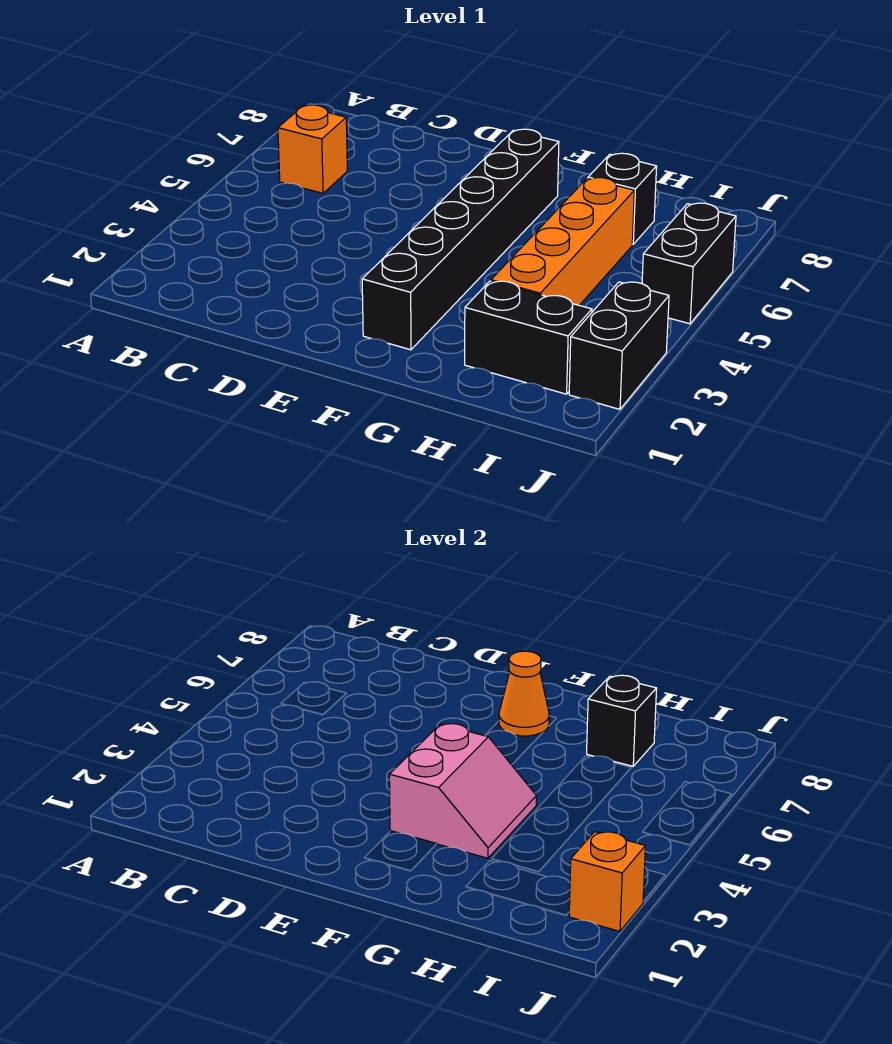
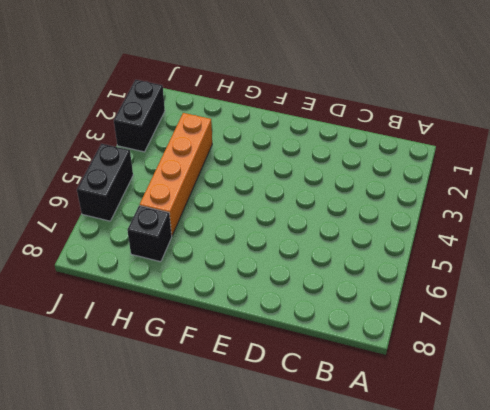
none -> orange 1x1 brick [278,105,347,193]
none -> black 1x6 brick [362,129,559,350]

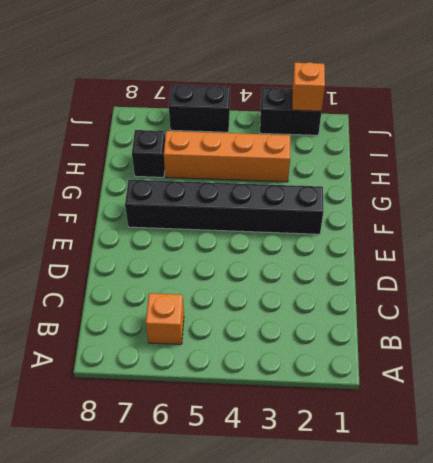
none -> black 1x2 brick [465,281,592,394]
none -> pink 2x2 slope [389,724,536,858]

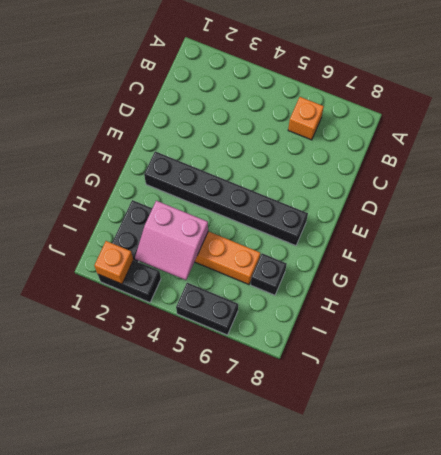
pink 2x2 slope [135,201,208,280] -> pink 2x2 slope moved to [389,724,536,858]
none -> orange 1x1 cone [499,651,549,736]
none -> black 1x1 brick [587,675,657,766]

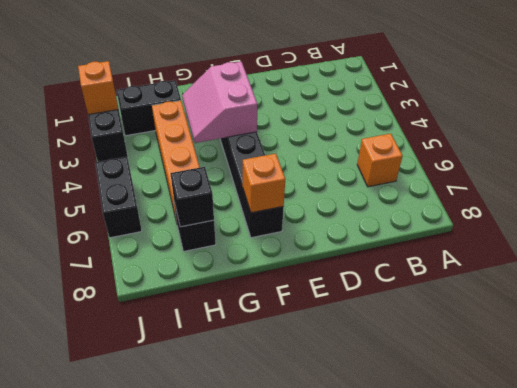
orange 1x1 brick [243,154,285,213] -> orange 1x1 cone [499,651,549,736]

